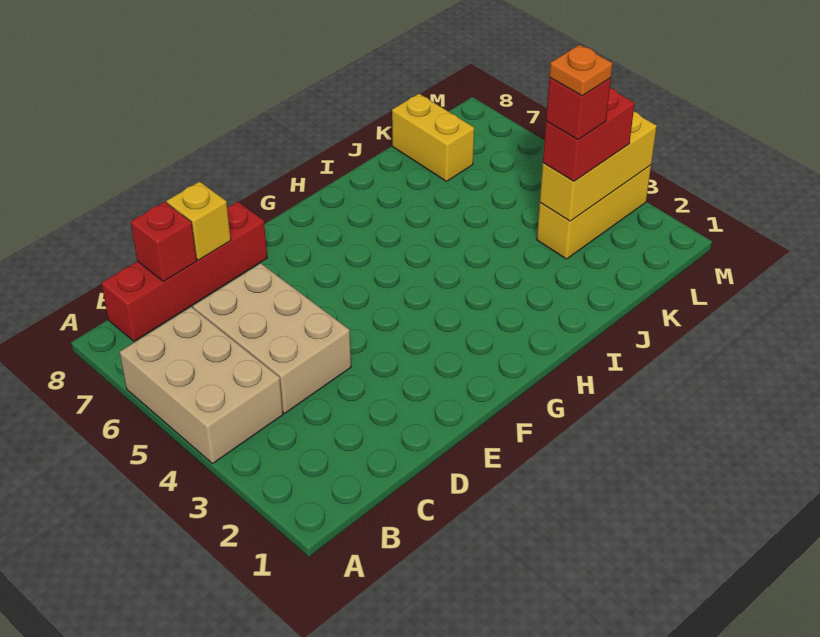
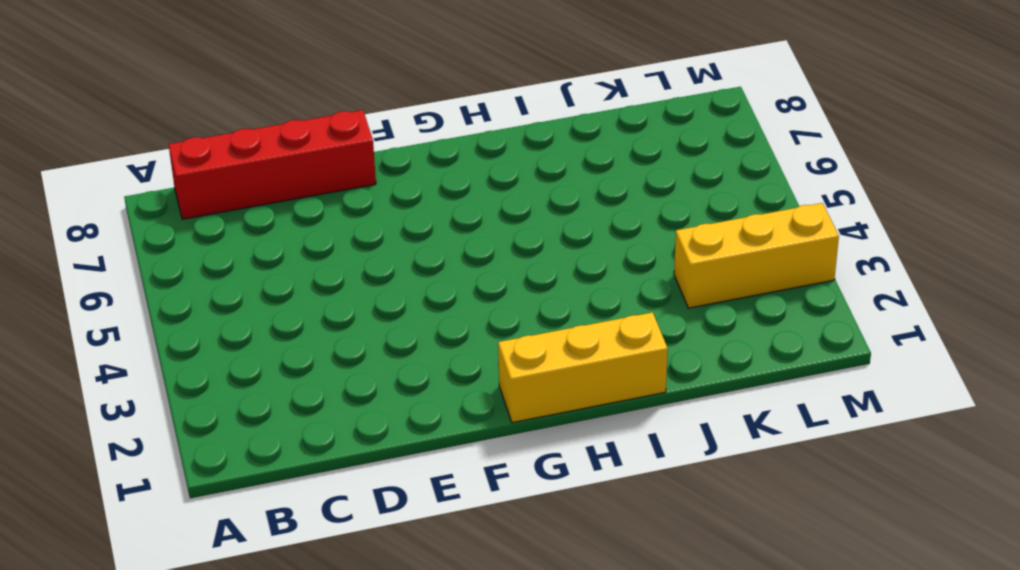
yellow 1x3 brick [498,312,668,423] -> yellow 1x3 brick moved to [540,112,657,221]
none -> tan 2x3 brick [120,307,283,464]
none -> tan 2x3 brick [193,263,351,413]

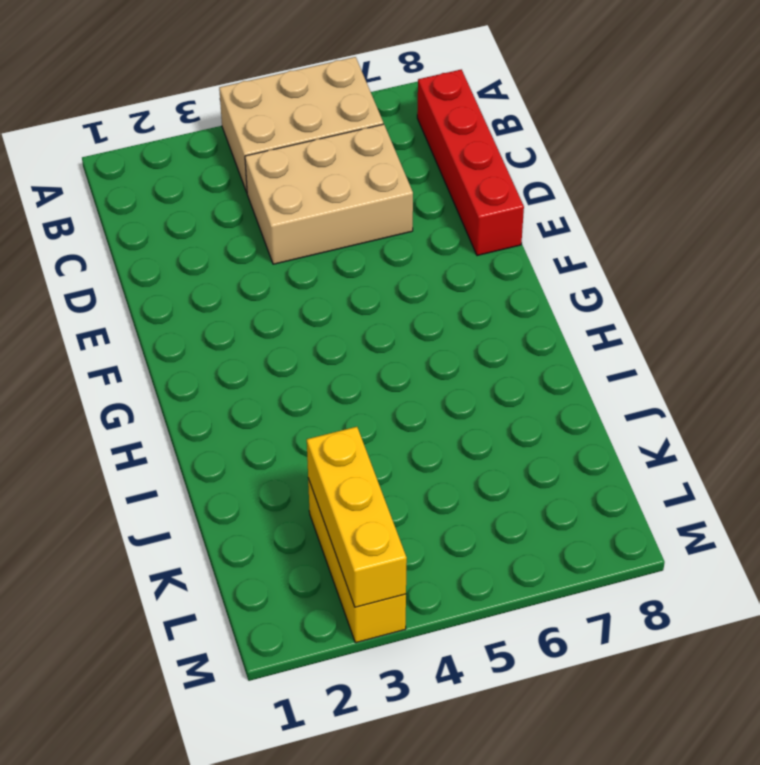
none -> yellow 1x2 brick [392,94,474,181]
none -> red 1x1 brick [131,202,197,282]

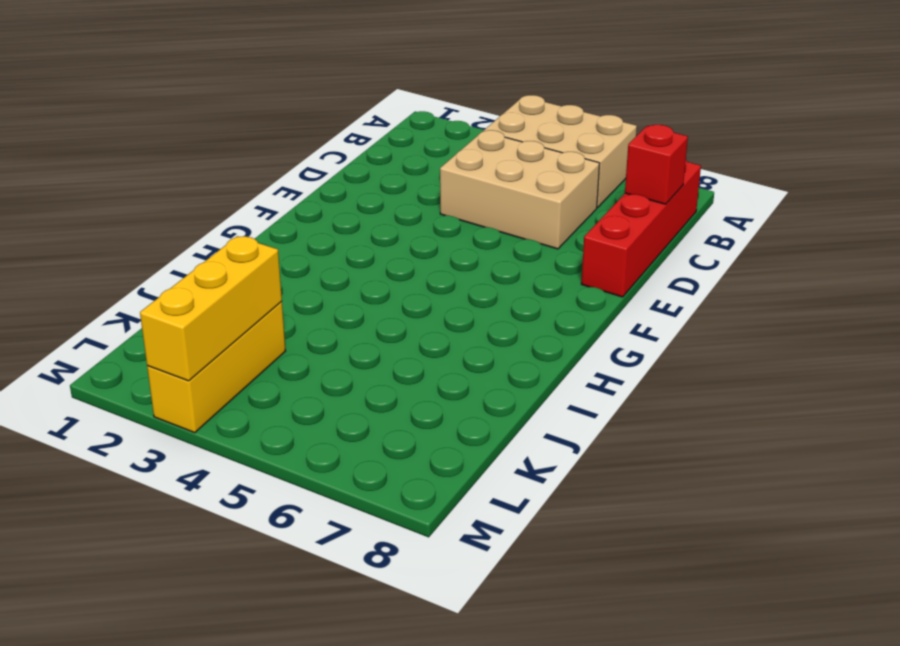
none -> yellow 1x2 brick [392,94,474,181]
none -> yellow 1x1 brick [166,182,231,260]

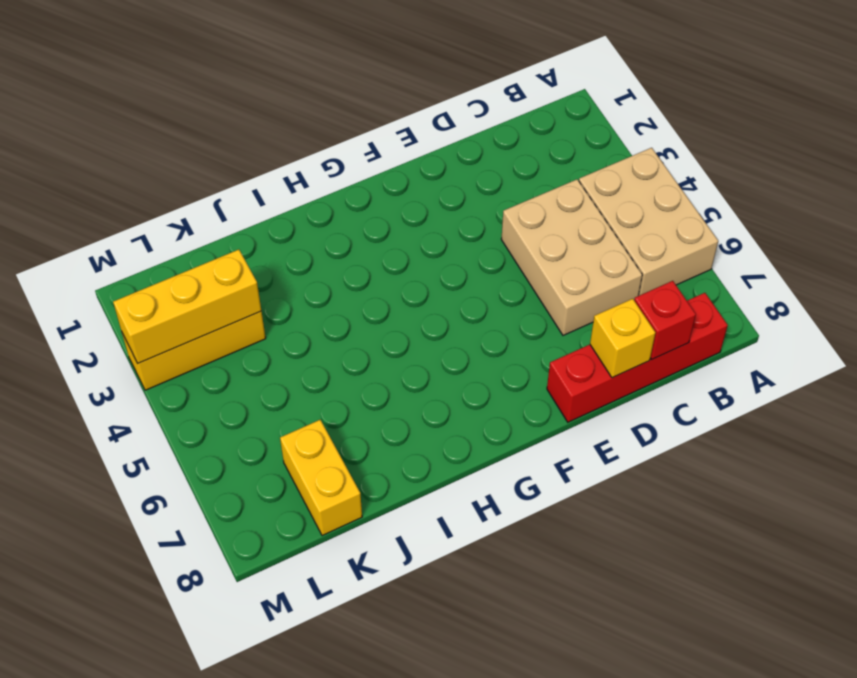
none -> red 1x2 brick [543,88,635,181]
none -> red 1x1 brick [546,78,611,140]

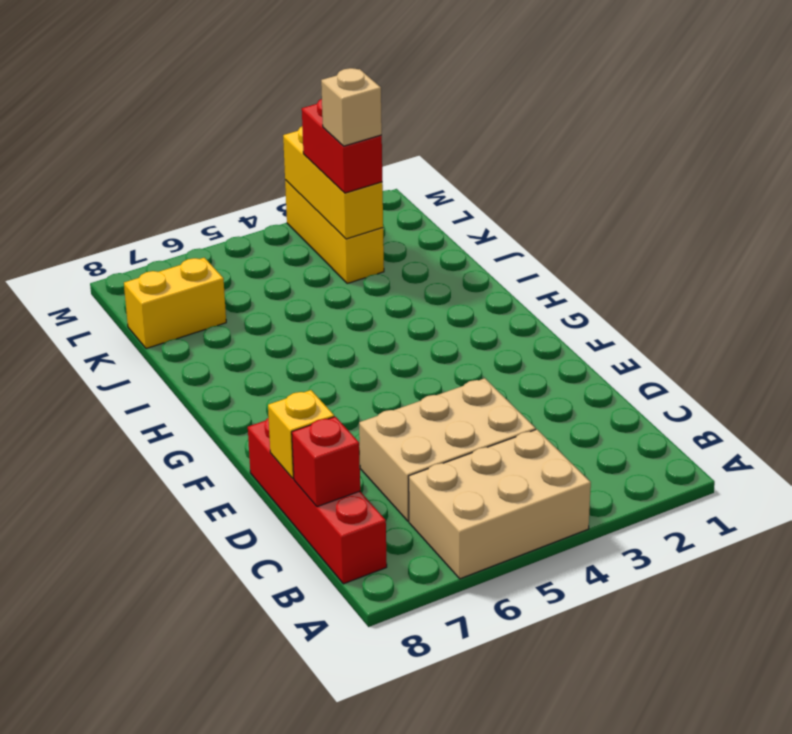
tan 1x1 brick [321,68,382,146] -> red 1x1 brick [546,78,611,140]
none -> orange 1x1 plate [549,45,612,96]

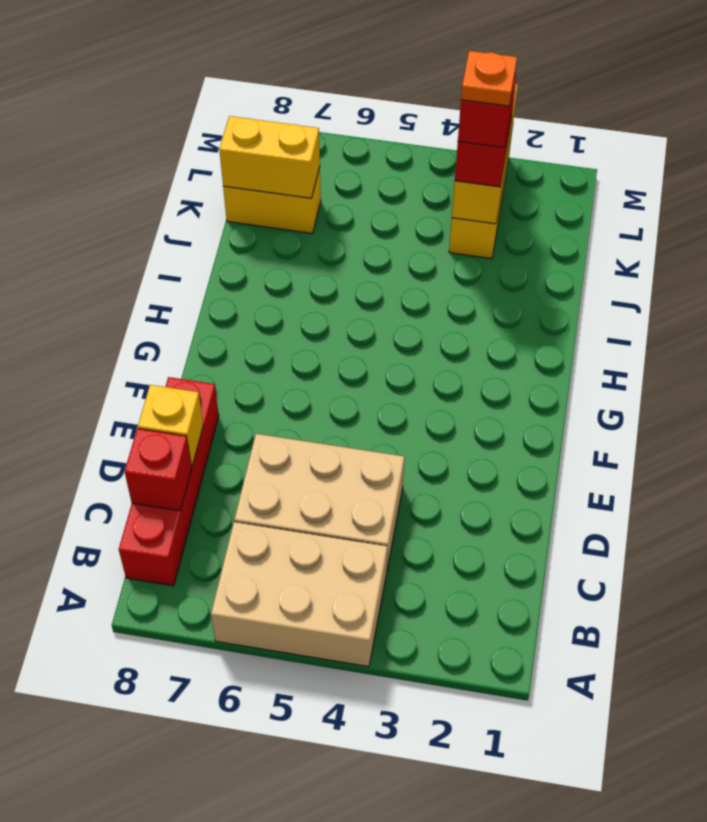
yellow 1x2 brick [219,116,320,198] -> none

